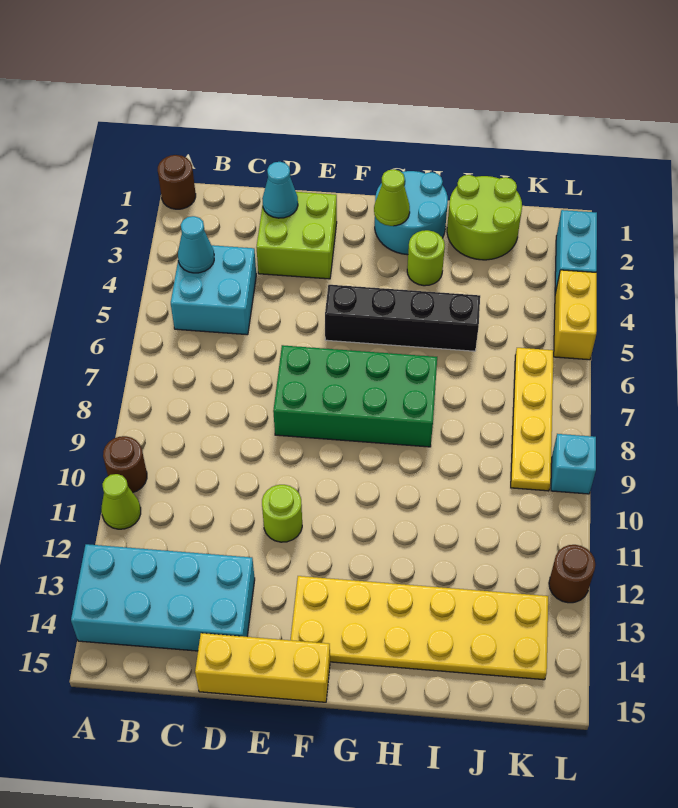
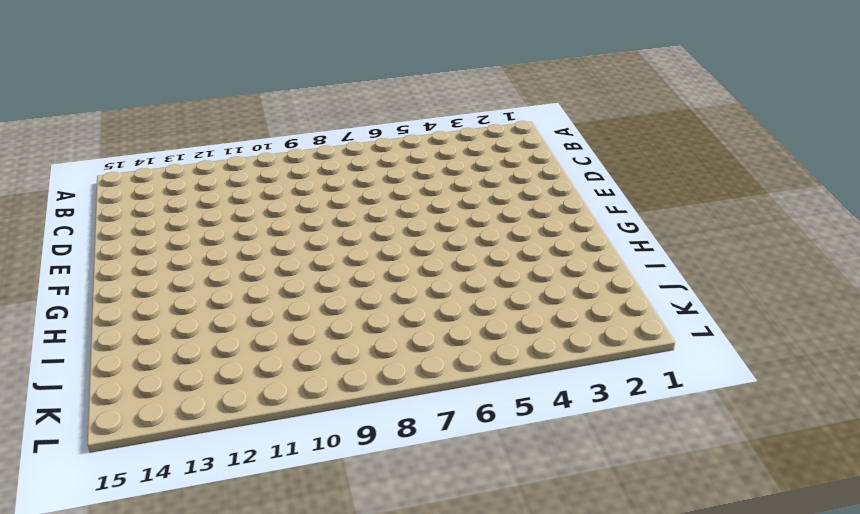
none -> brown 1x1 round brick [158,155,196,209]
none -> brown 1x1 round brick [103,436,147,492]
none -> lime 1x1 cone [101,474,141,529]

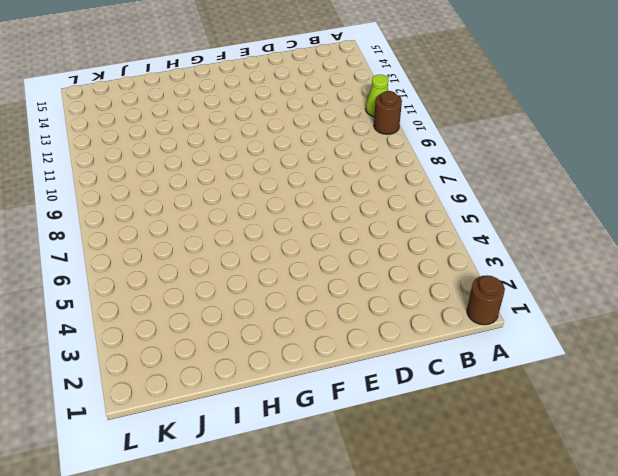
none -> cyan 2x4 brick [71,544,255,651]
none -> cyan 2x2 brick [171,245,256,335]
none -> lime 2x2 brick [256,192,337,279]

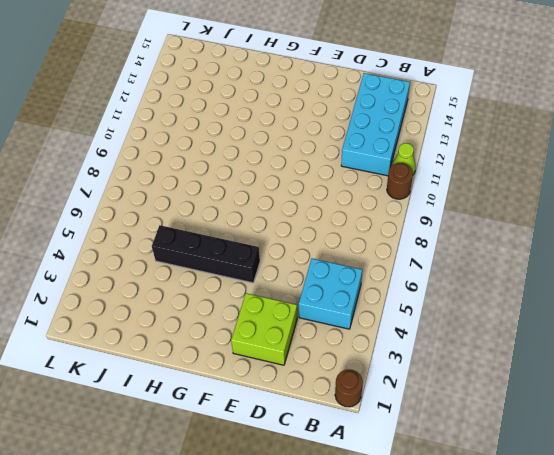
cyan 2x4 brick [341,73,410,176] -> cyan 2x4 brick turned to [71,544,255,651]
none -> yellow 1x3 brick [195,633,330,702]
none -> green 2x4 brick [273,345,437,447]
none -> lime 1x1 round brick [262,485,302,542]

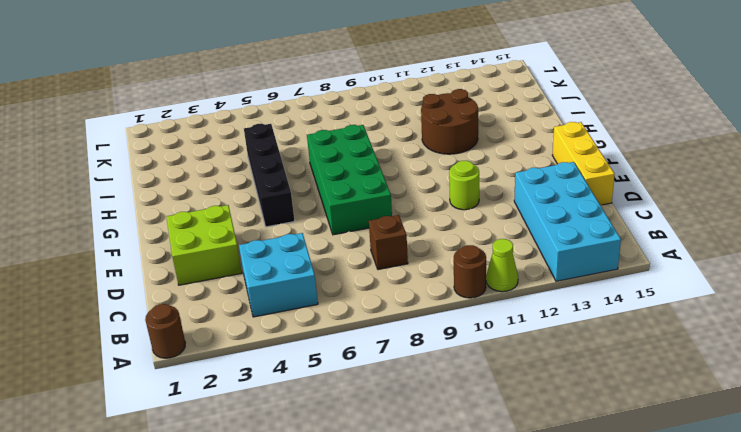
brown 1x1 brick [369,215,408,270] -> none
brown 2x2 round brick [421,89,478,154] -> none
none -> yellow 2x6 plate [291,576,548,680]
none -> cyan 2x2 round brick [375,171,448,255]
none -> lime 1x1 round brick [407,230,445,286]

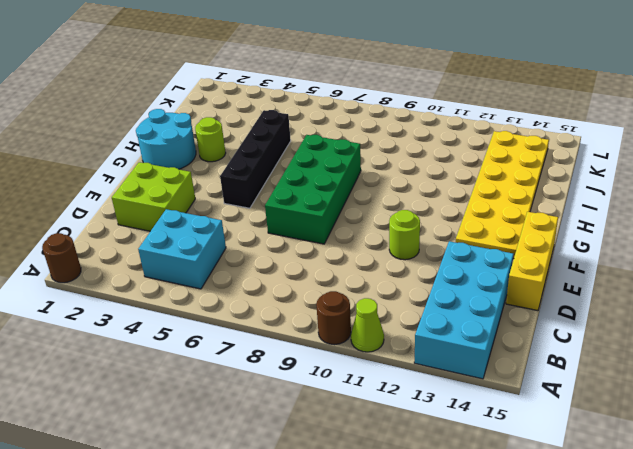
none -> lime 2x2 round brick [447,175,522,260]
none -> yellow 1x4 plate [511,348,554,491]
none -> cyan 1x2 brick [555,210,597,293]

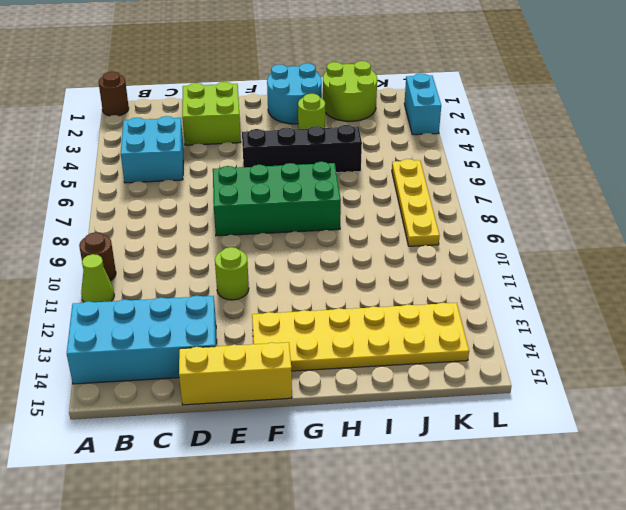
none -> yellow 1x2 brick [554,270,597,360]
none -> cyan 1x1 brick [551,434,596,494]
none -> brown 1x1 round brick [549,545,595,603]

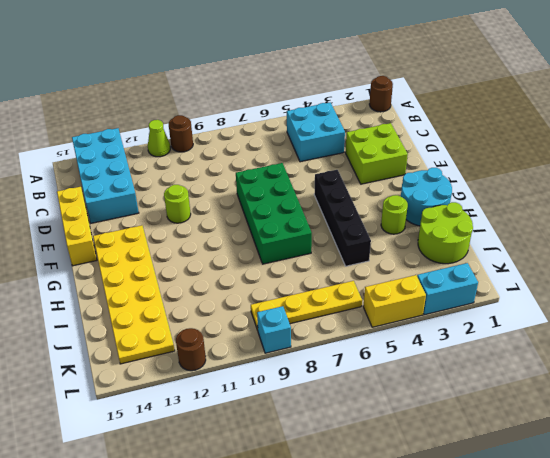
none -> cyan 1x1 cone [178,216,214,273]
none -> cyan 1x1 cone [262,162,298,218]
none -> lime 1x1 cone [374,169,410,226]

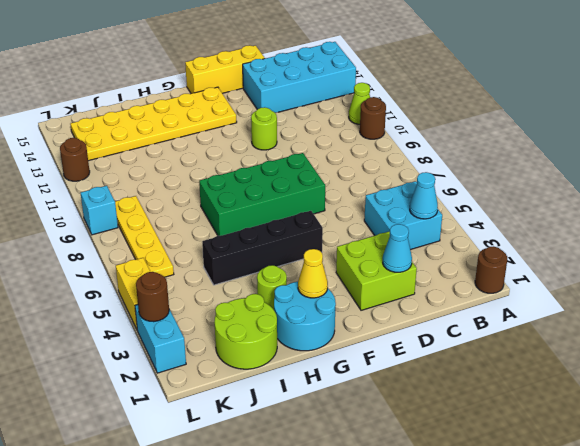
yellow 1x1 cone [298,249,328,298] -> lime 1x1 cone [374,169,410,226]
brown 1x1 round brick [136,272,169,322] -> none

